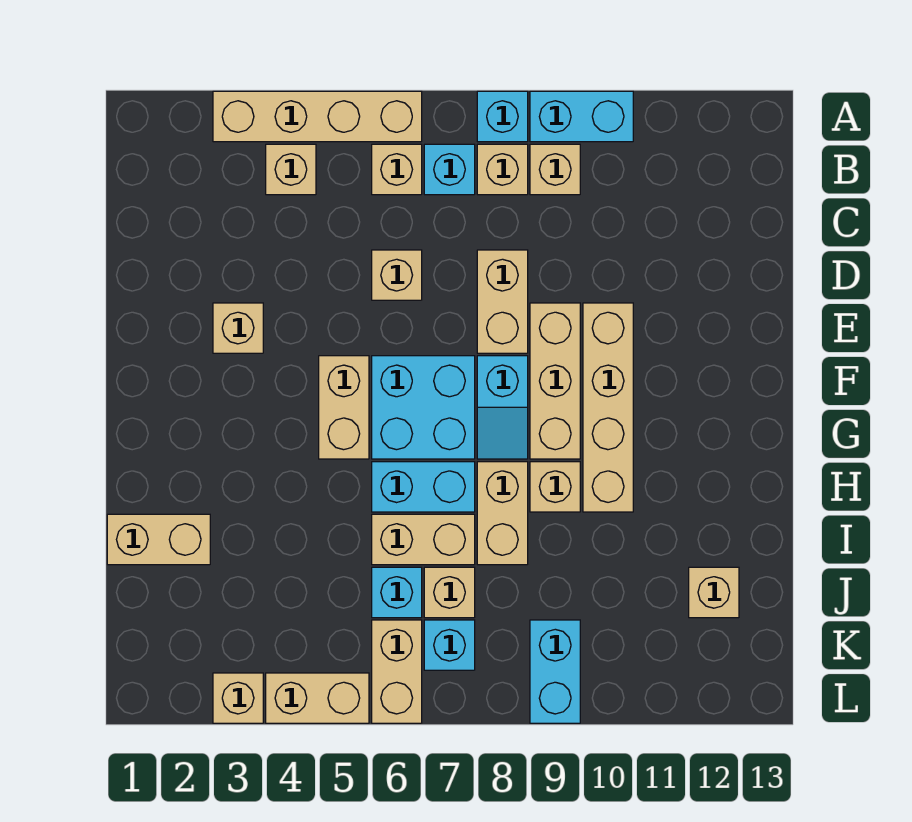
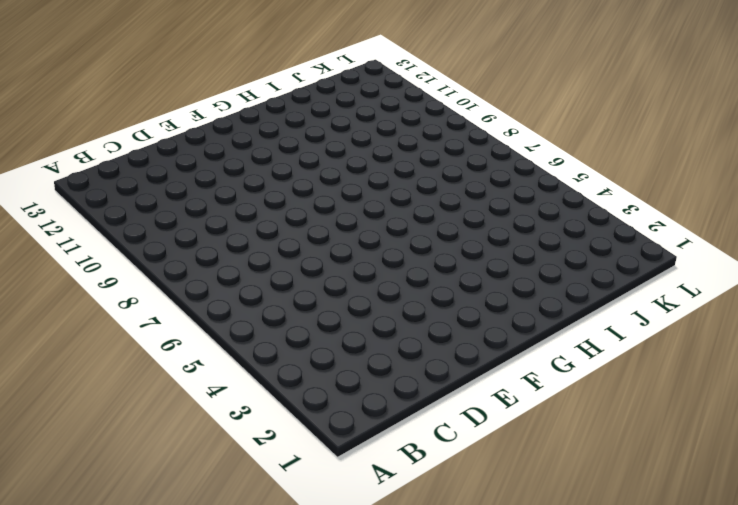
none -> tan 1x4 brick [213,91,422,142]
none -> cyan 1x1 brick [477,91,528,142]
none -> cyan 1x2 brick [530,91,633,142]

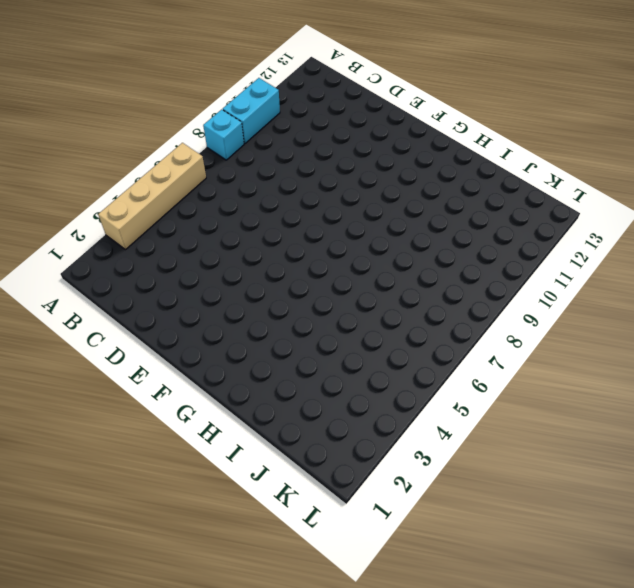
none -> tan 1x1 brick [266,144,316,195]
none -> tan 1x1 brick [372,144,422,195]
none -> cyan 1x1 brick [424,144,475,195]

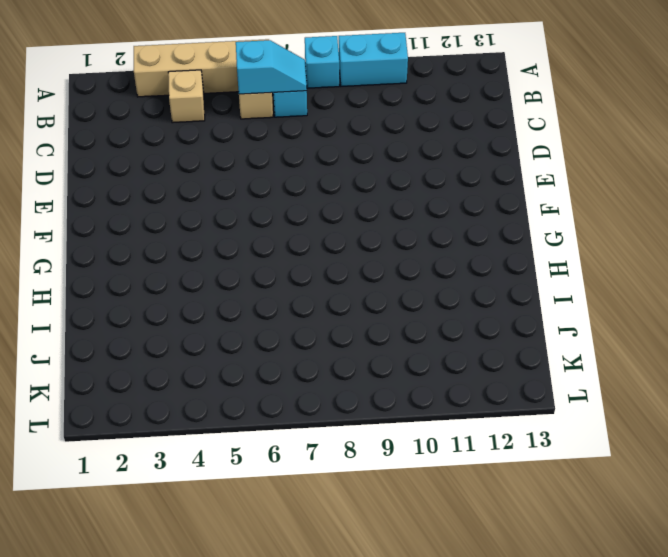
cyan 1x2 slope [236,40,307,94] -> cyan 1x2 slope turned to [477,356,528,459]
none -> tan 1x1 brick [477,144,528,195]
none -> tan 1x1 brick [530,144,580,195]
none -> tan 1x1 brick [372,250,422,300]

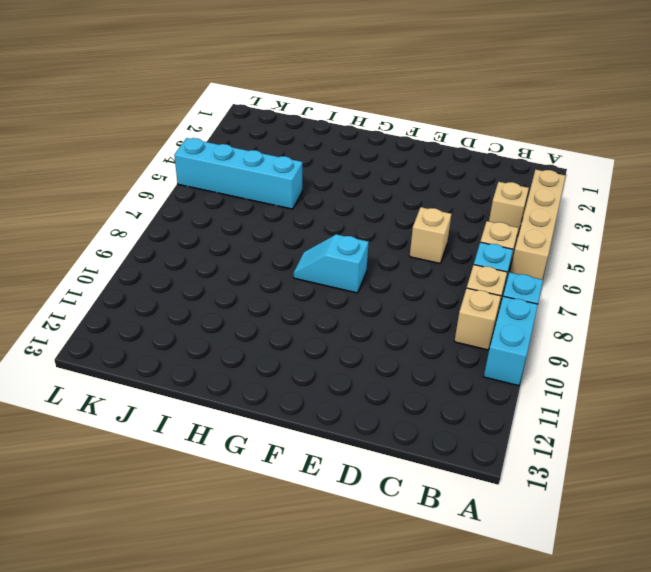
cyan 1x4 brick [174,138,302,209] -> tan 1x2 brick [266,673,369,723]
none -> tan 1x2 brick [477,250,528,353]
none -> tan 1x1 brick [213,303,263,353]
none -> tan 1x3 brick [530,303,580,459]

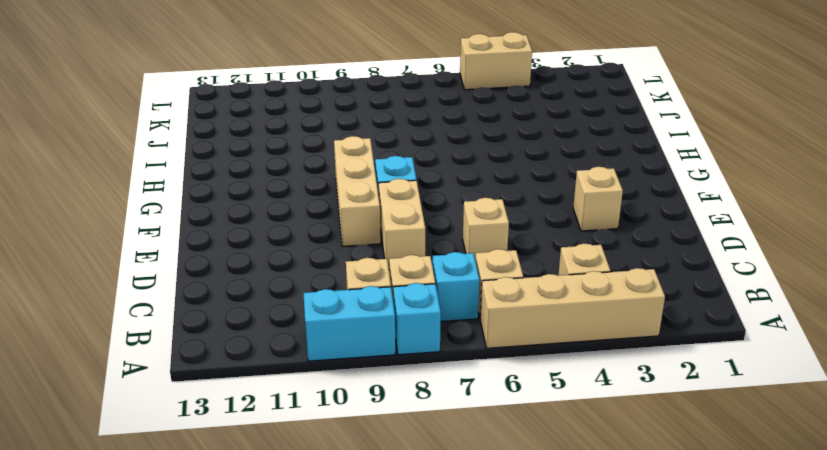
none -> tan 1x4 brick [583,303,633,512]
none -> tan 1x2 brick [319,356,369,459]
none -> cyan 2x2 brick [372,356,475,459]

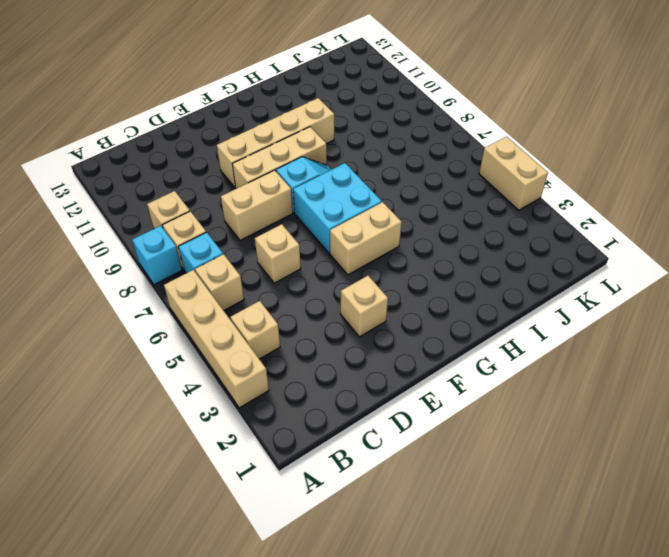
none -> cyan 1x2 brick [530,91,633,142]
none -> cyan 1x2 brick [372,462,475,512]
none -> tan 1x2 brick [477,462,528,565]

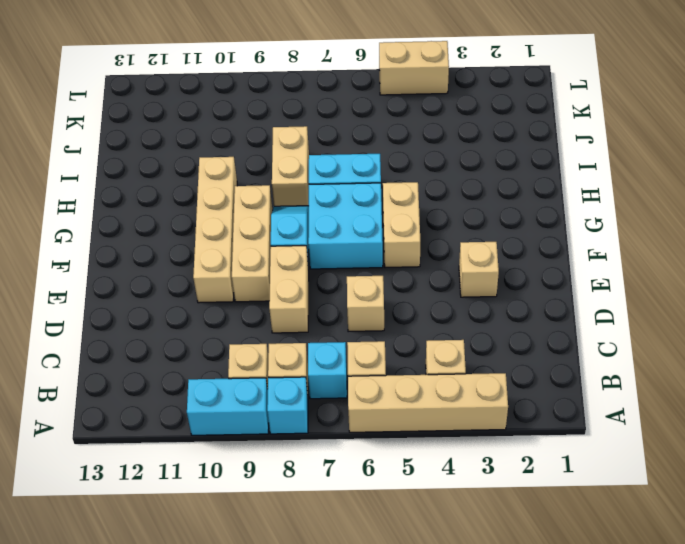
none -> tan 1x1 brick [530,462,580,512]
none -> tan 1x2 brick [107,514,210,565]
none -> tan 1x2 brick [372,514,475,565]

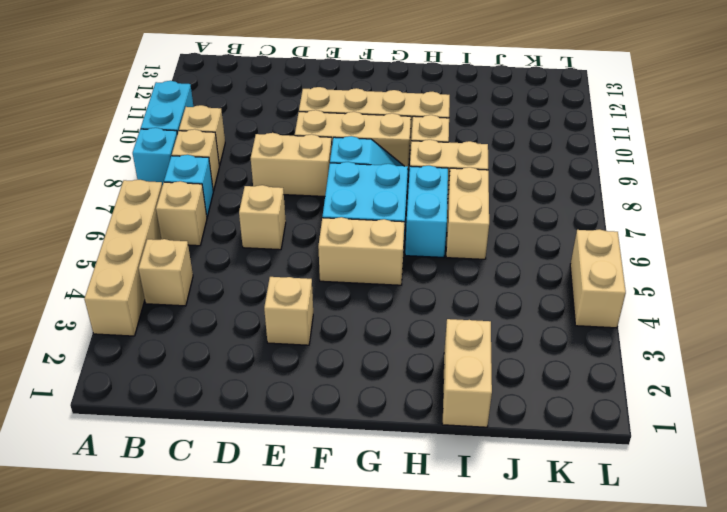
none -> cyan 1x1 brick [372,567,422,618]
none -> tan 1x1 brick [424,567,475,618]
none -> tan 1x1 brick [689,567,739,618]

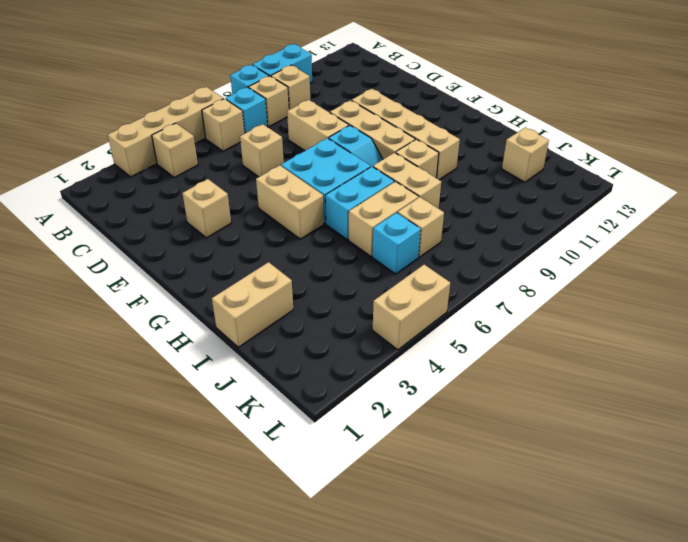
none -> tan 1x2 brick [372,620,422,723]
none -> cyan 1x1 brick [424,620,475,670]
none -> cyan 1x2 brick [530,620,580,723]

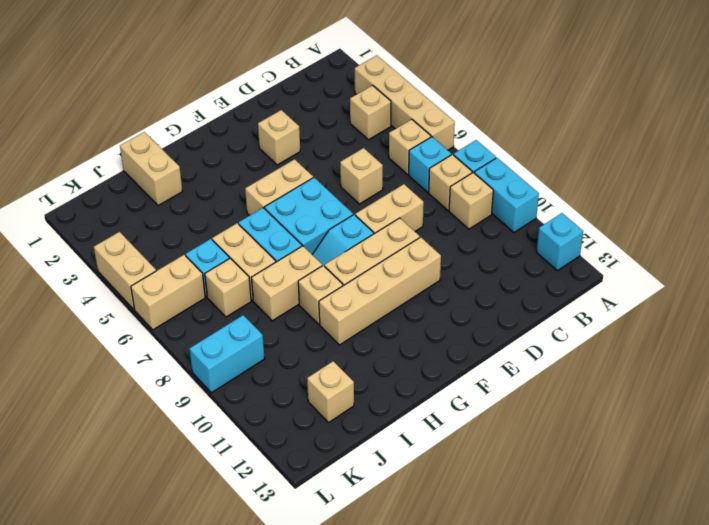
cyan 1x1 brick [537,213,583,271] -> cyan 1x1 brick moved to [424,620,475,670]
none -> tan 1x1 brick [213,673,263,723]

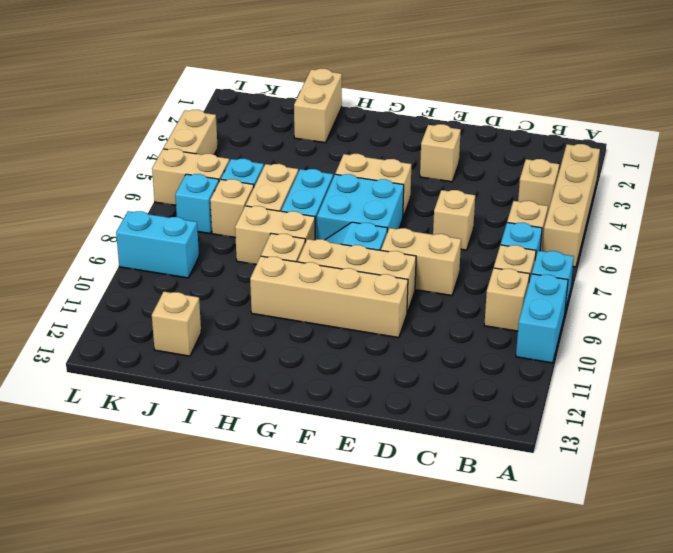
none -> tan 1x1 brick [213,673,263,723]

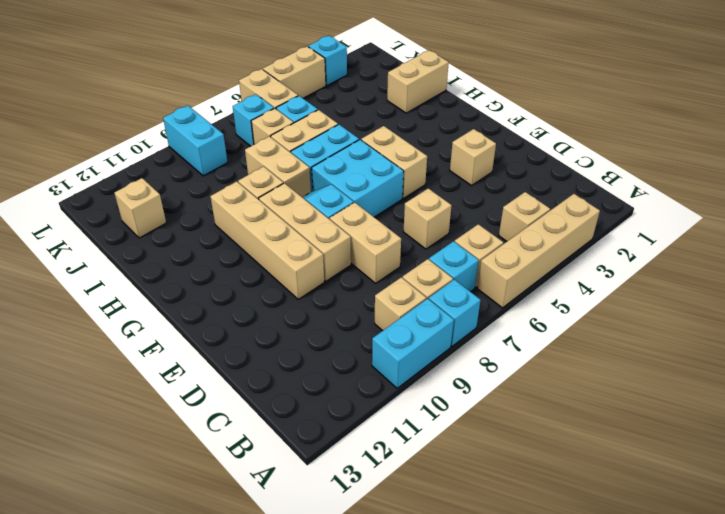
cyan 1x1 brick [308,36,347,86] -> tan 1x1 brick [213,673,263,723]

